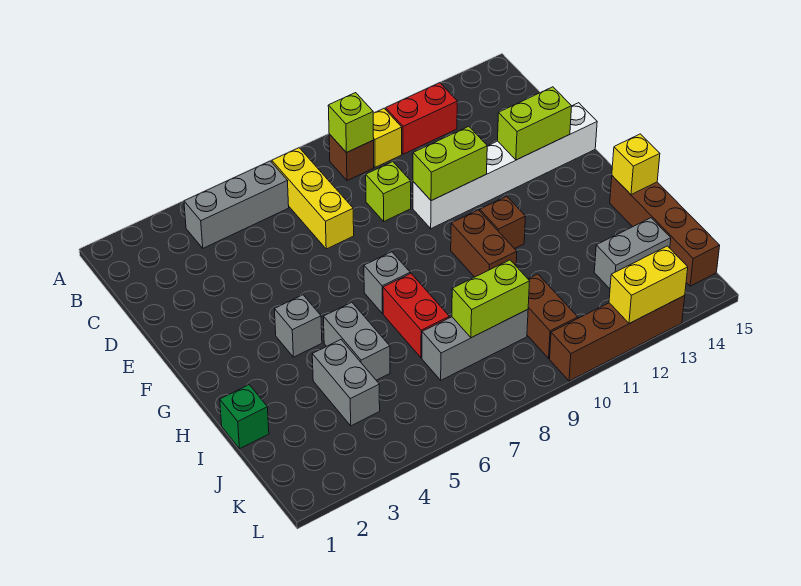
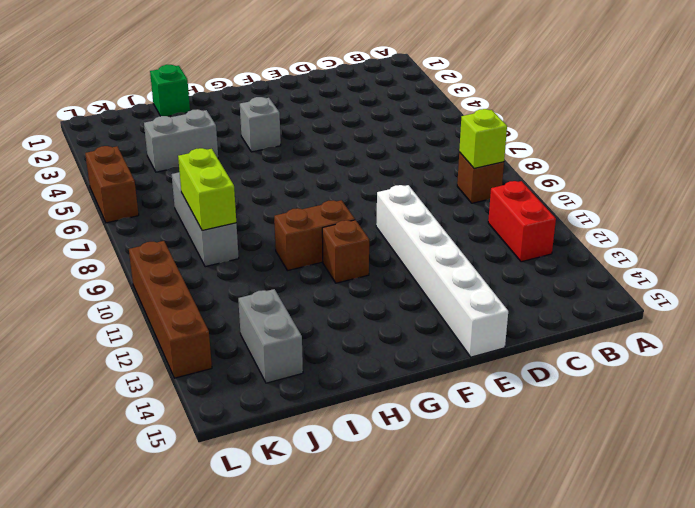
brown 1x2 brick [85,146,139,223] -> brown 1x2 brick turned to [527,274,578,358]
none -> grey 1x3 brick [184,161,289,248]
none -> yellow 1x3 brick [272,148,354,249]
none -> yellow 1x1 brick [373,109,402,167]

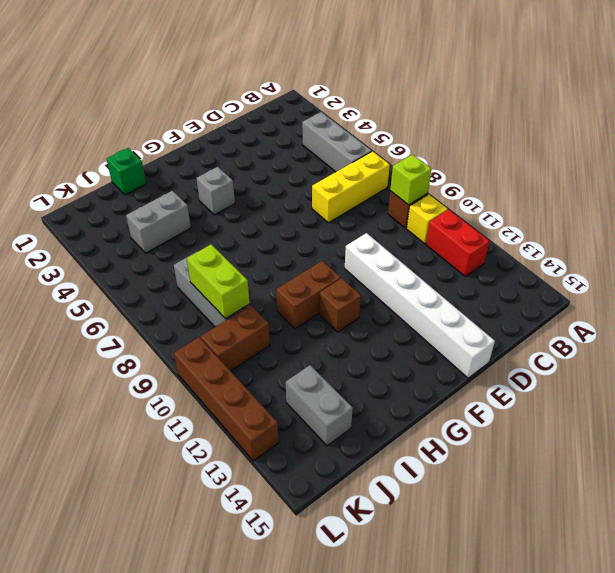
none -> lime 1x1 brick [366,161,411,221]
none -> grey 1x1 brick [364,252,410,313]
none -> grey 1x2 brick [323,302,390,380]

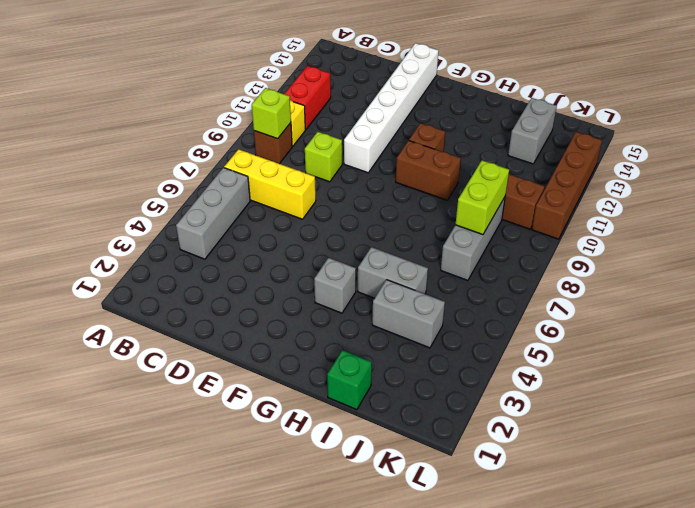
none -> grey 1x1 brick [364,252,410,313]
none -> red 1x2 brick [383,273,449,358]
none -> brown 1x4 brick [610,176,720,286]

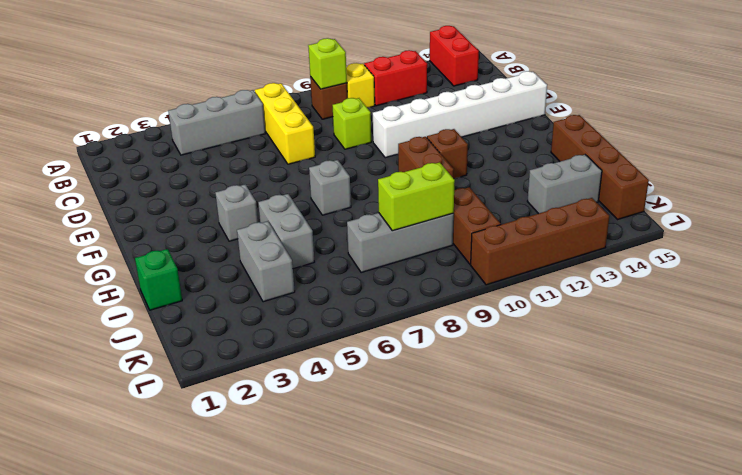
red 1x2 brick [430,26,479,86] -> red 1x2 brick moved to [383,273,449,358]
none -> lime 1x2 brick [413,126,487,201]
none -> lime 1x2 brick [498,87,572,160]
none -> yellow 1x1 brick [612,134,660,195]

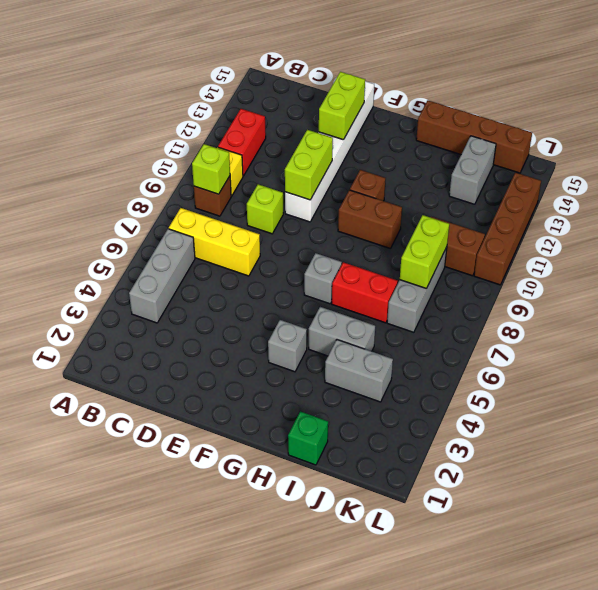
none -> yellow 1x1 brick [612,134,660,195]
none -> yellow 1x2 brick [609,246,688,324]

